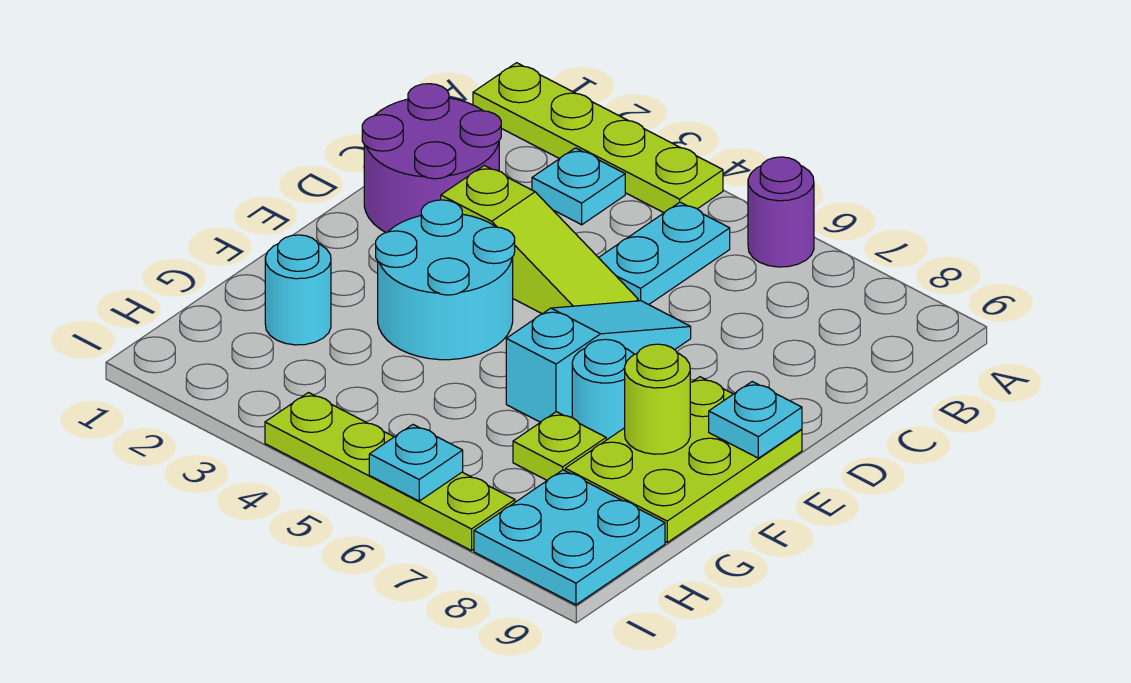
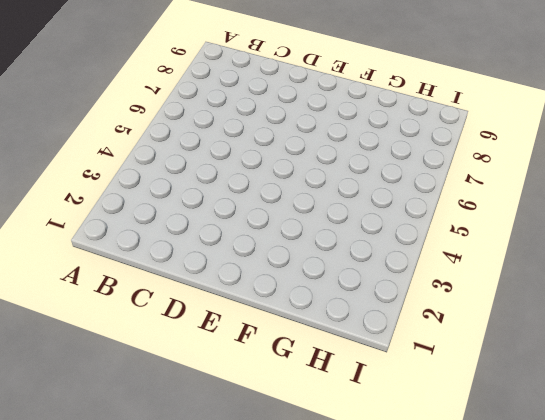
none -> lime 1x4 plate [473,63,723,213]
none -> purple 1x1 round brick [748,157,814,267]
none -> cyan 1x1 plate [532,148,625,225]

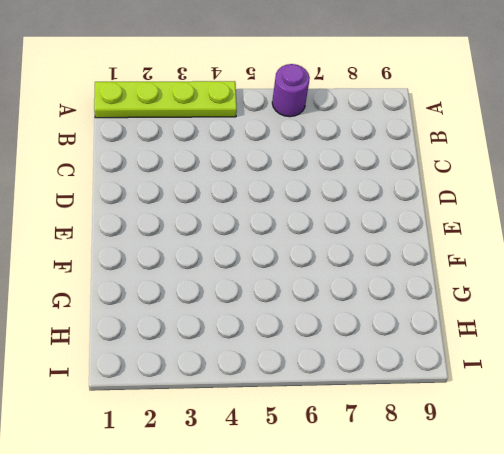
none -> cyan 1x1 plate [532,148,625,225]
none -> cyan 1x2 plate [599,202,730,305]
none -> purple 2x2 round brick [362,84,501,233]

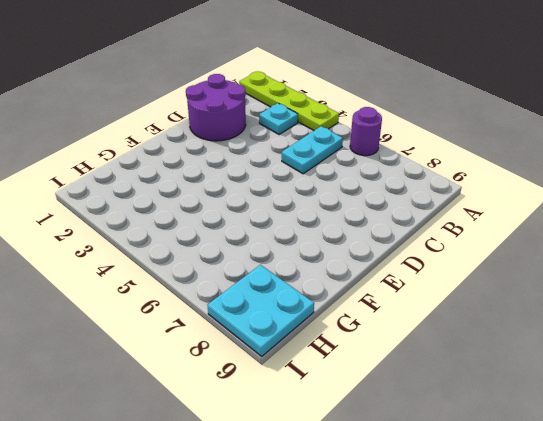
none -> lime 1x3 slope [441,165,638,314]
none -> cyan 1x3 slope [506,301,691,422]
none -> cyan 2x2 round brick [376,200,515,360]

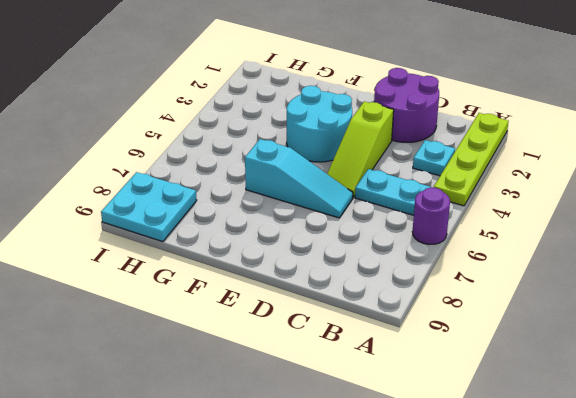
none -> lime 2x3 plate [565,377,802,542]
none -> cyan 1x1 round brick [572,339,634,440]
none -> cyan 1x1 round brick [265,235,331,345]

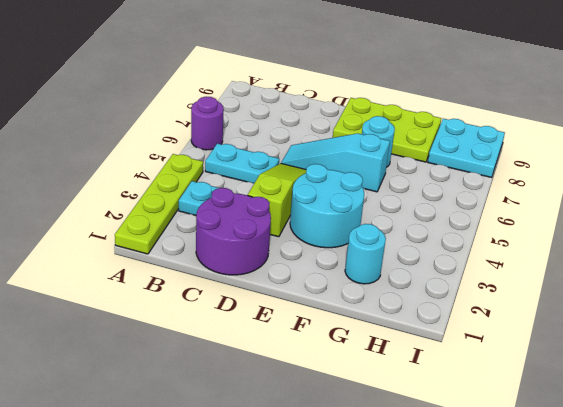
none -> lime 1x1 plate [513,412,606,480]
none -> lime 1x4 plate [265,393,515,551]
none -> cyan 1x1 plate [709,382,802,458]

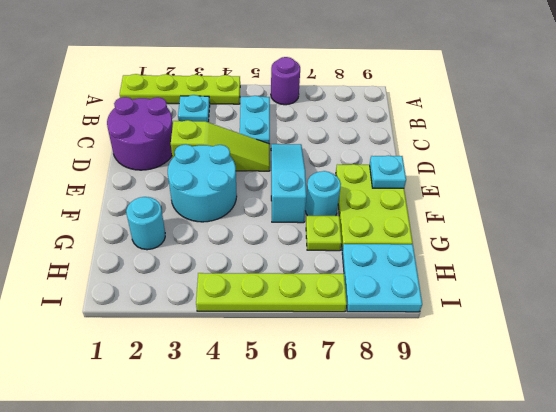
none -> lime 1x1 round brick [625,344,690,454]
none -> cyan 1x1 plate [369,425,463,501]

